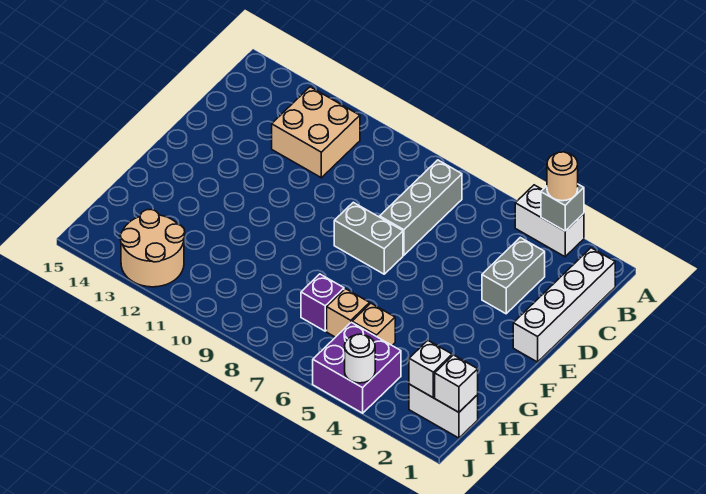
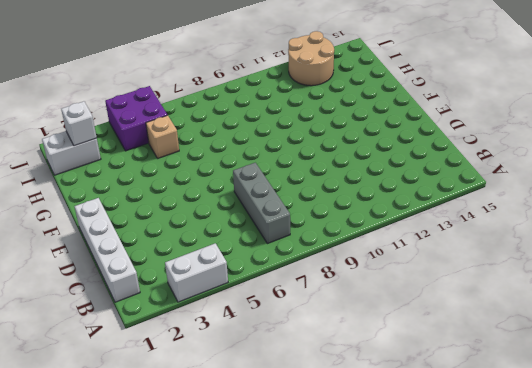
none -> tan 2x2 brick [272,87,360,178]
none -> grey 1x2 brick [482,238,545,314]
none -> grey 1x2 brick [334,202,403,274]

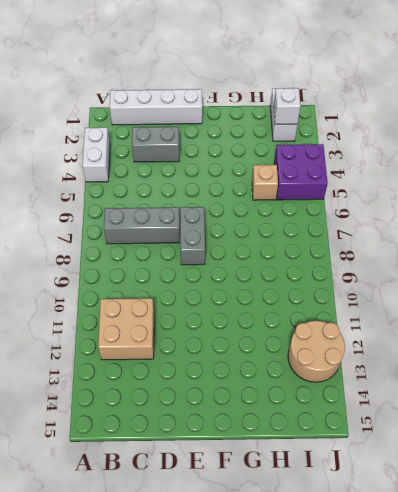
none -> tan 1x1 brick [327,289,370,337]
none -> purple 1x1 brick [301,274,344,331]
none -> grey 1x1 brick [541,184,584,231]

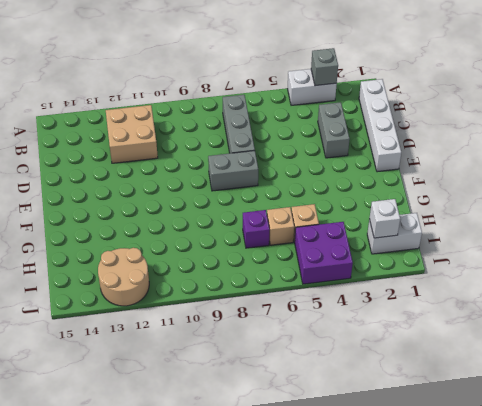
none -> white 1x1 brick [435,355,478,412]
none -> white 1x1 round brick [345,334,375,383]
none -> tan 1x1 round brick [547,152,578,201]

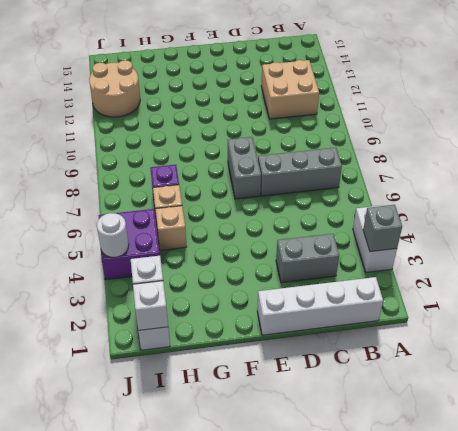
none -> tan 1x1 round brick [547,152,578,201]

